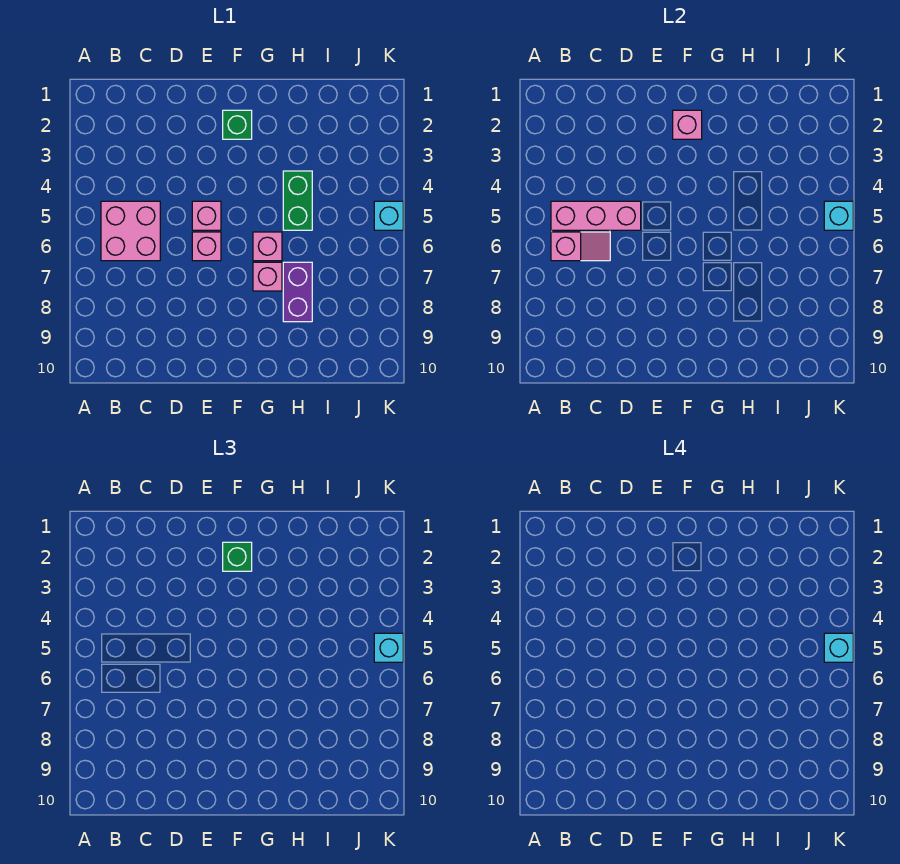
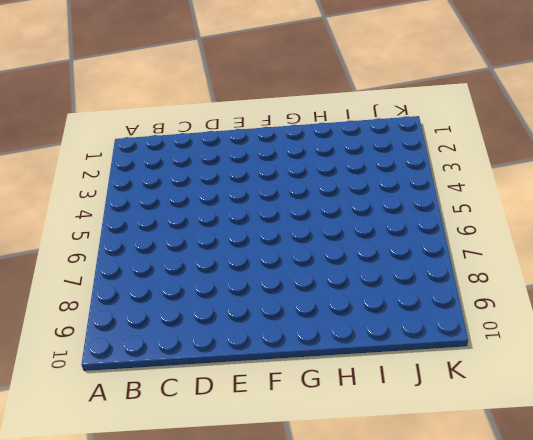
none -> pink 2x2 brick [101,201,160,261]
none -> pink 1x1 brick [192,201,221,230]
none -> pink 1x1 brick [192,232,221,261]

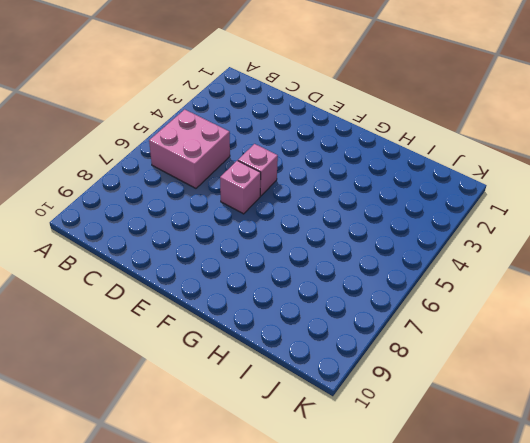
none -> green 1x1 brick [223,110,252,139]
none -> pink 1x1 brick [253,232,282,261]
none -> pink 1x1 brick [253,262,282,291]

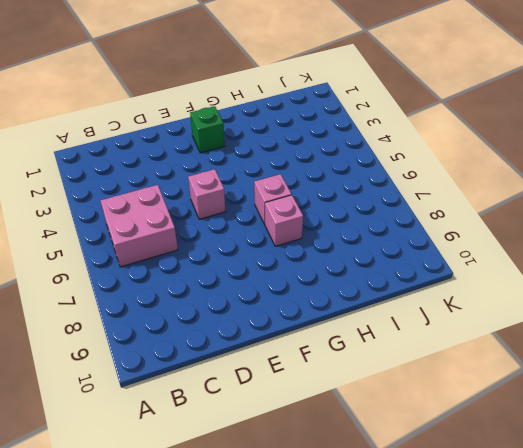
none -> pink 1x1 brick [192,232,221,261]
none -> green 1x2 brick [283,171,312,230]
none -> purple 1x2 brick [283,262,312,322]

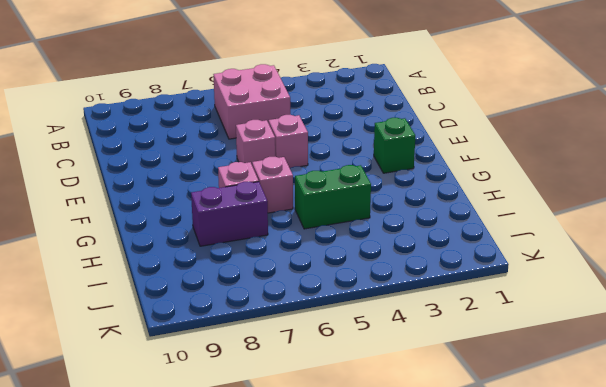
none -> cyan 1x1 brick [374,201,403,230]
none -> pink 1x3 brick [551,201,641,230]
none -> pink 1x2 slope [551,232,610,261]

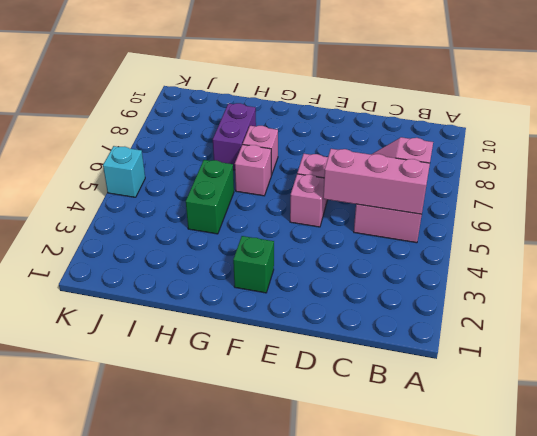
none -> pink 1x1 brick [673,110,702,139]
none -> cyan 1x1 brick [824,201,853,230]
none -> green 1x1 brick [223,542,252,571]

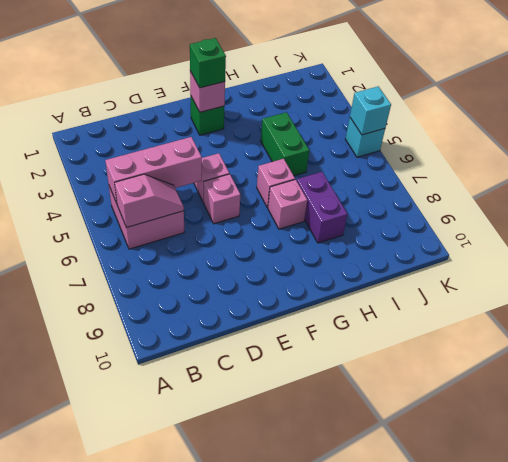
none -> cyan 1x1 brick [374,633,403,662]
none -> cyan 1x1 brick [824,633,853,662]

